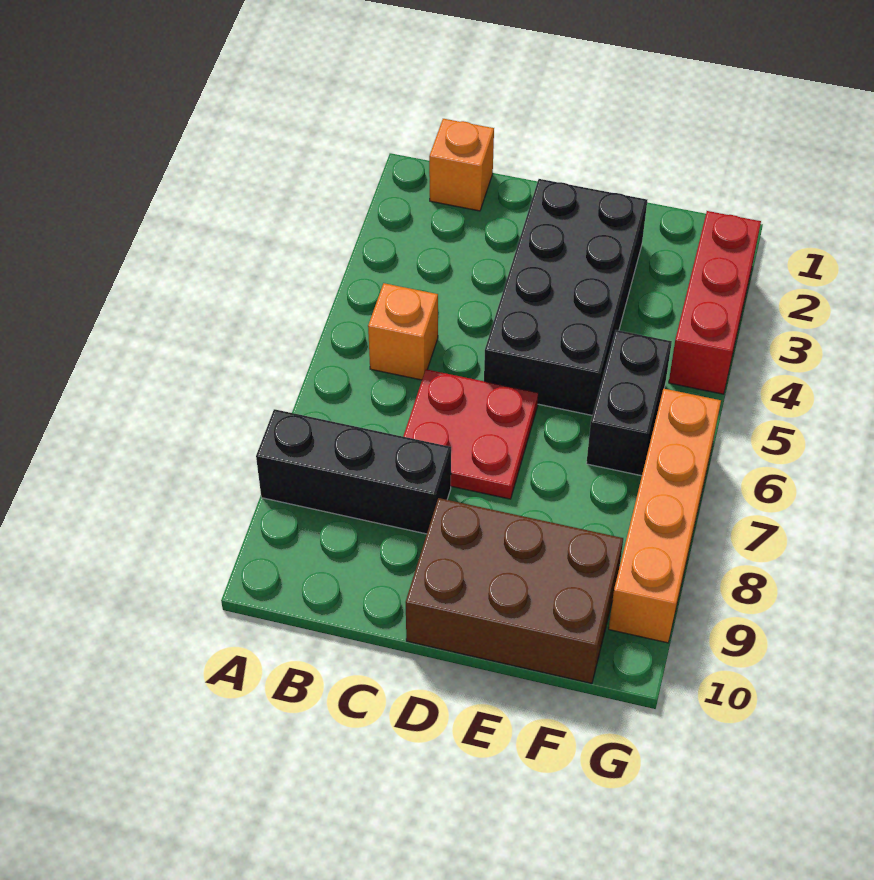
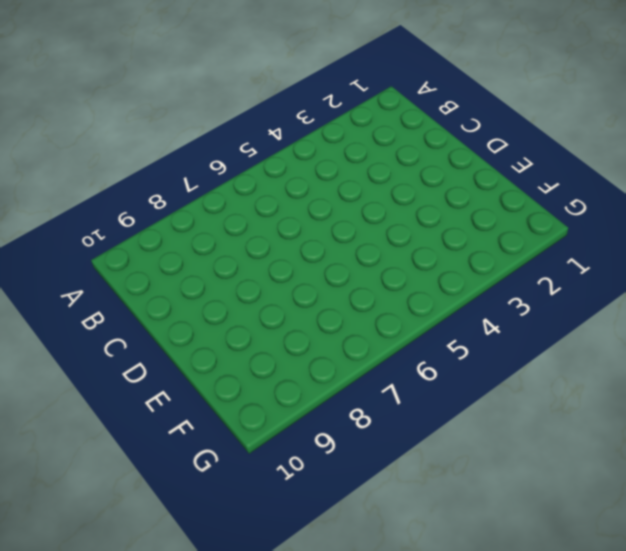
none -> black 1x3 brick [256,409,451,534]
none -> orange 1x1 brick [429,119,494,211]

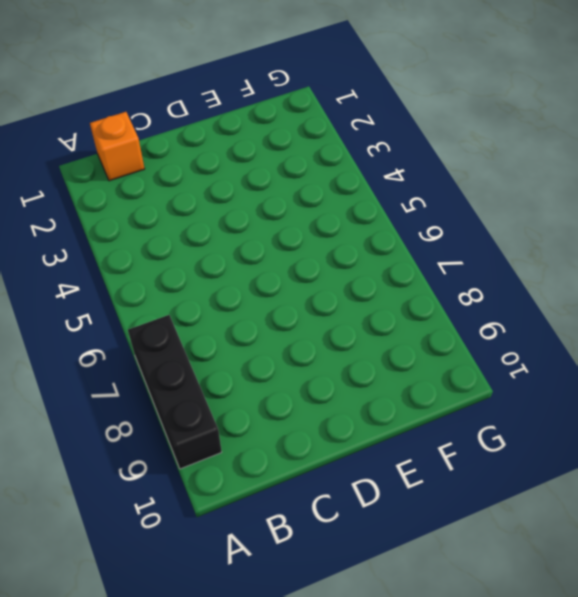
black 1x3 brick [128,315,222,469] -> black 1x3 brick turned to [256,409,451,534]
none -> orange 1x1 brick [368,283,438,380]
none -> red 2x2 plate [403,369,538,499]

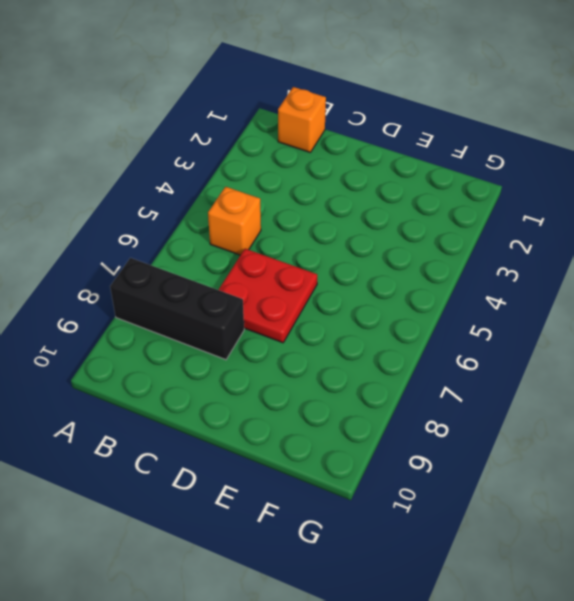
none -> black 2x4 brick [484,179,647,415]
none -> brown 2x3 brick [406,498,623,683]

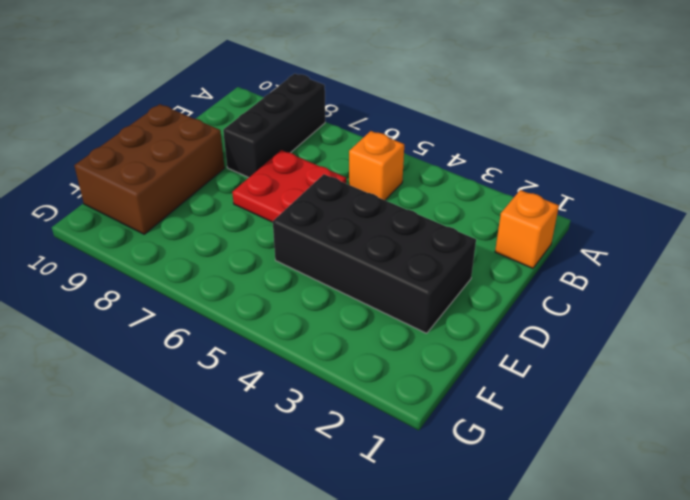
none -> black 1x2 brick [586,330,672,476]
none -> red 1x3 brick [669,211,761,394]

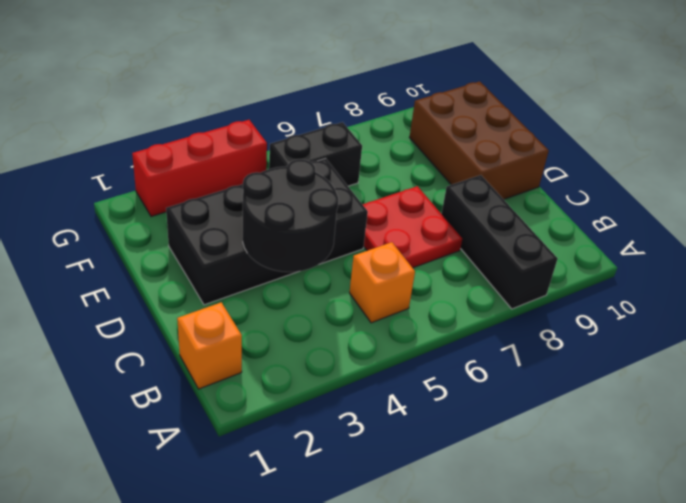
black 2x2 round brick [243,159,338,272] -> none
none -> orange 1x4 brick [609,389,721,643]

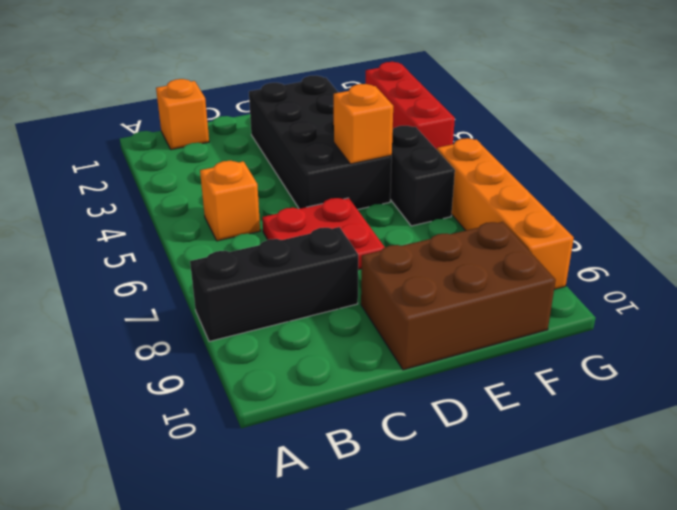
orange 1x1 brick [334,84,393,164] -> none

